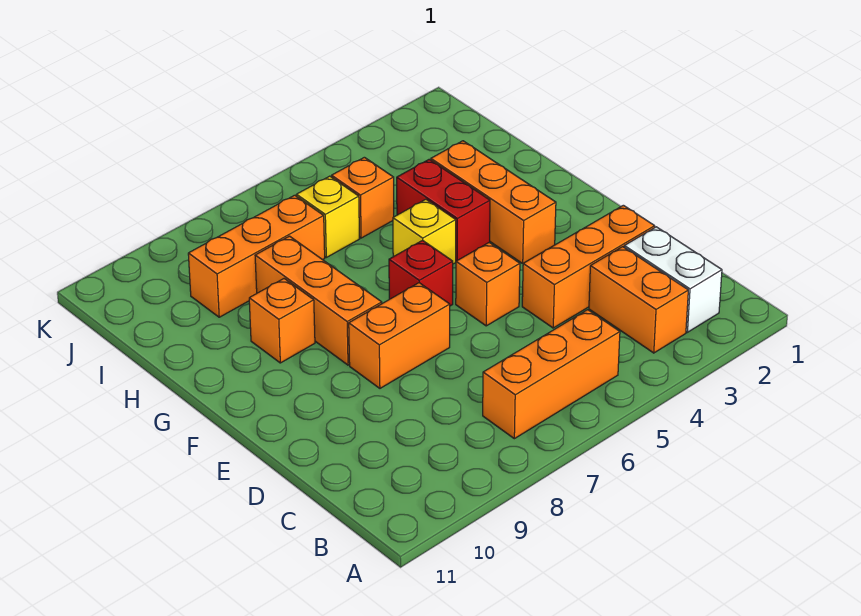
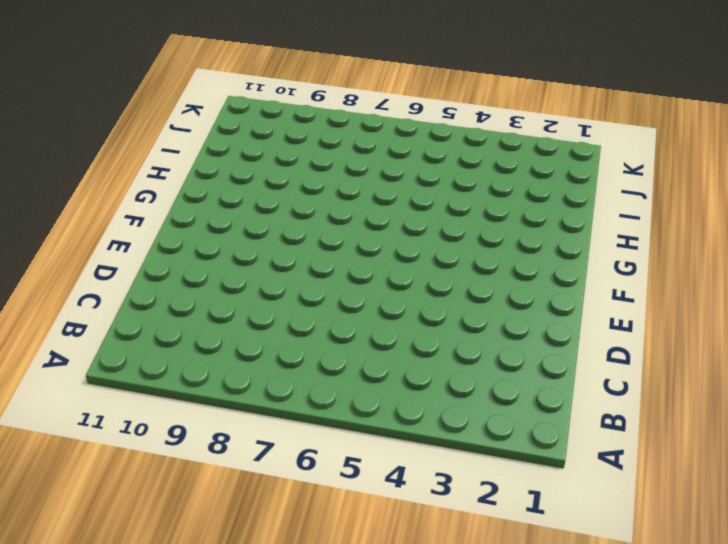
none -> white 1x2 brick [624,227,722,332]
none -> orange 1x2 brick [589,247,688,353]
none -> orange 1x3 brick [483,310,620,439]

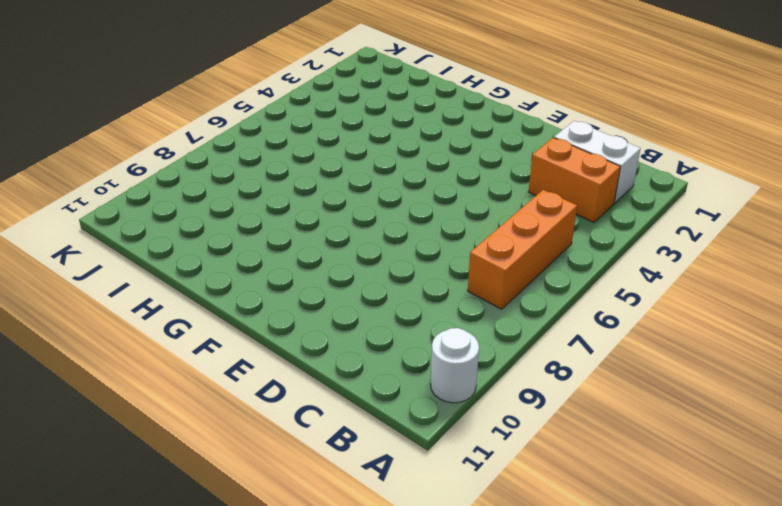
white 1x1 round brick [430,328,479,403] -> none
none -> orange 1x3 brick [522,205,655,328]
none -> orange 1x1 brick [456,242,520,326]
none -> orange 1x2 brick [349,283,450,388]

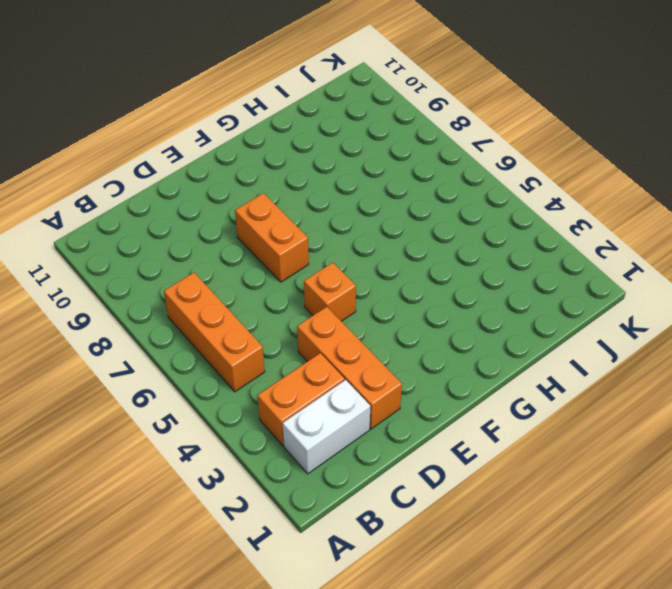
none -> orange 1x3 brick [431,141,556,263]
none -> red 1x1 brick [389,240,453,306]
none -> orange 1x3 brick [255,236,382,365]

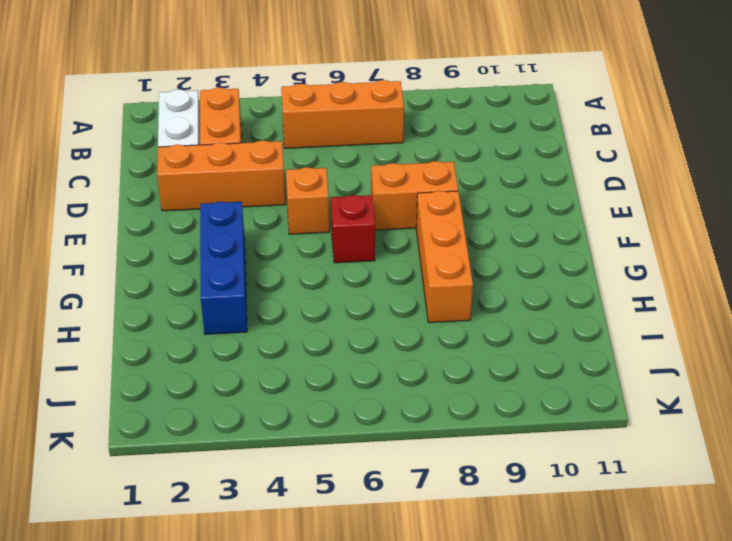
blue 1x3 brick [200,201,247,334] -> orange 1x3 brick [431,141,556,263]
none -> red 1x2 brick [397,159,490,261]
none -> yellow 1x1 brick [393,199,456,264]
none -> orange 1x1 brick [249,279,315,363]

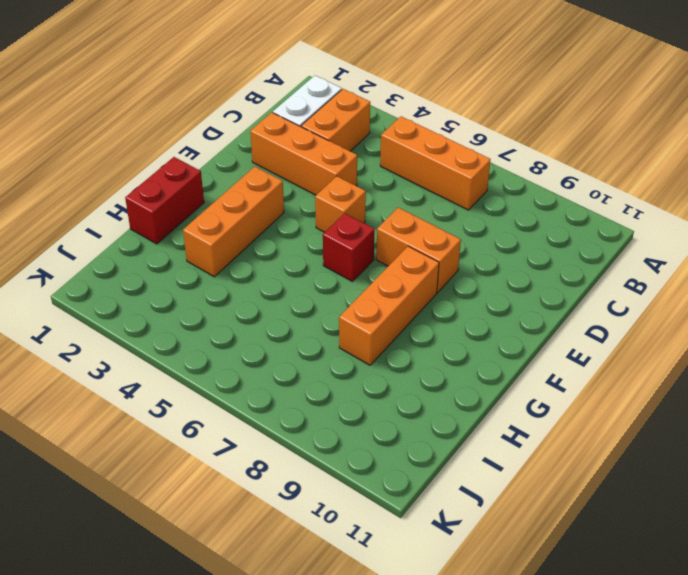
red 1x2 brick [125,157,204,244] -> red 1x2 brick moved to [397,159,490,261]
none -> yellow 1x1 brick [393,199,456,264]
none -> orange 1x1 brick [249,279,315,363]
none -> orange 1x1 brick [332,157,394,238]

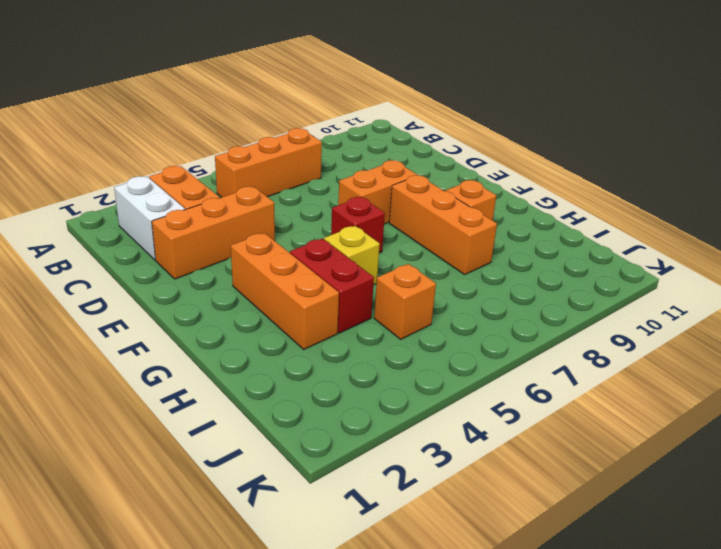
none -> orange 1x1 brick [456,242,520,326]
none -> yellow 1x1 brick [296,176,360,257]
none -> orange 1x3 brick [188,195,325,317]

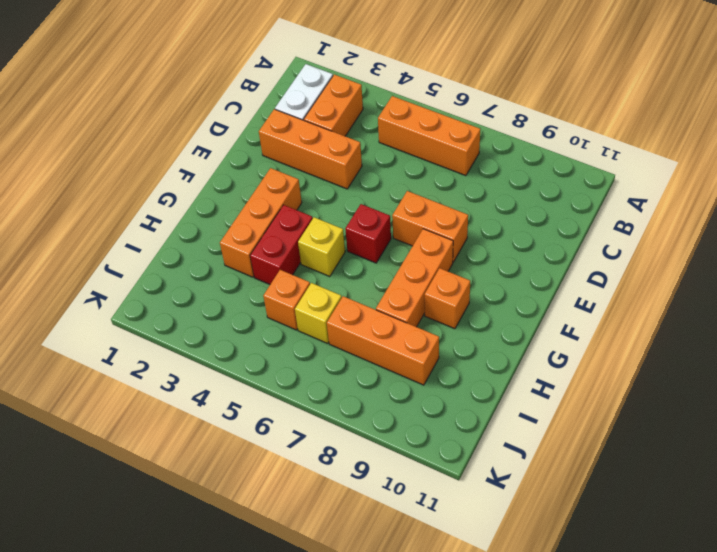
none -> orange 1x1 brick [456,242,520,326]

